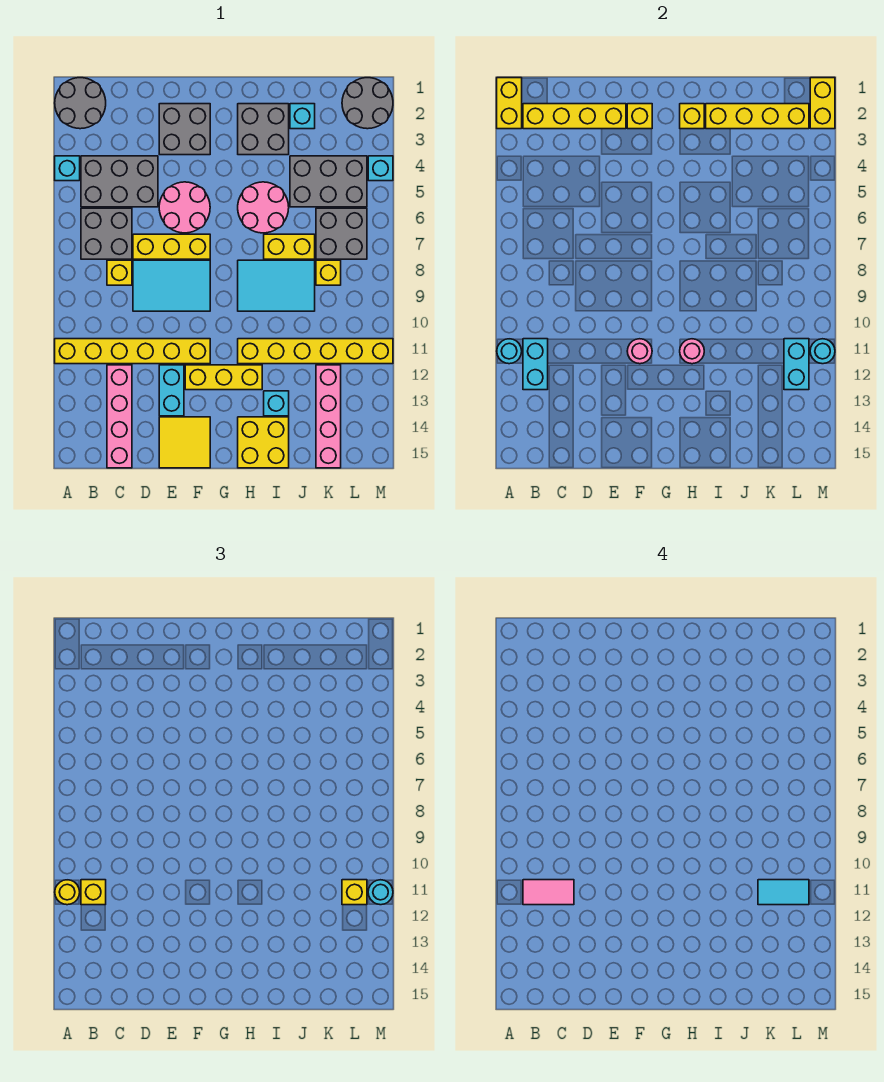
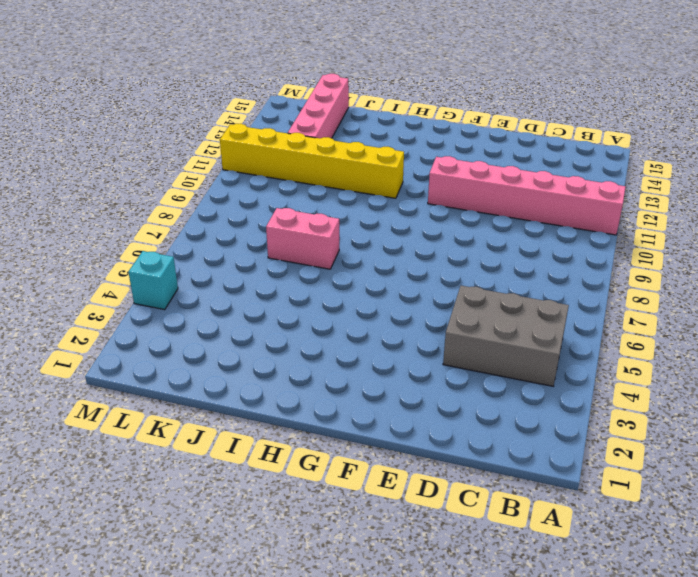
pink 1x6 brick [428,156,625,235] -> yellow 1x6 brick [55,339,210,364]
pink 1x2 brick [266,208,339,269] -> yellow 1x2 brick [264,234,315,259]
none -> grey 2x2 round brick [55,78,106,129]
none -> cyan 1x1 brick [55,156,80,181]
none -> grey 2x2 brick [81,208,132,259]
none -> yellow 1x1 brick [107,260,132,285]

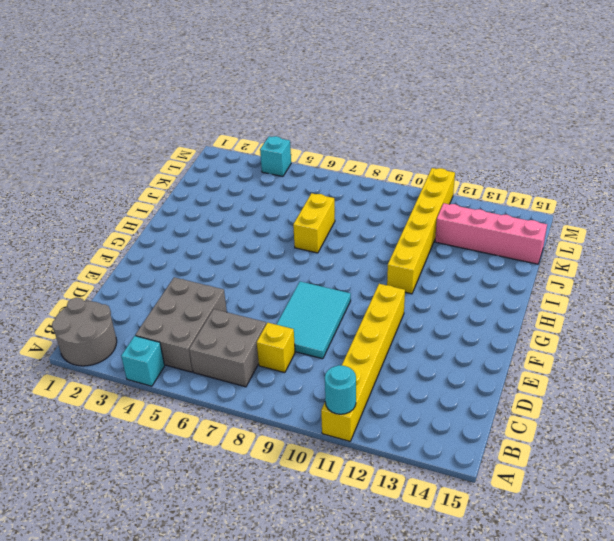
none -> pink 1x4 brick [107,365,132,468]
none -> yellow 1x3 brick [133,234,210,259]
none -> grey 2x2 brick [159,104,210,155]
none -> pink 2x2 round brick [159,182,210,233]

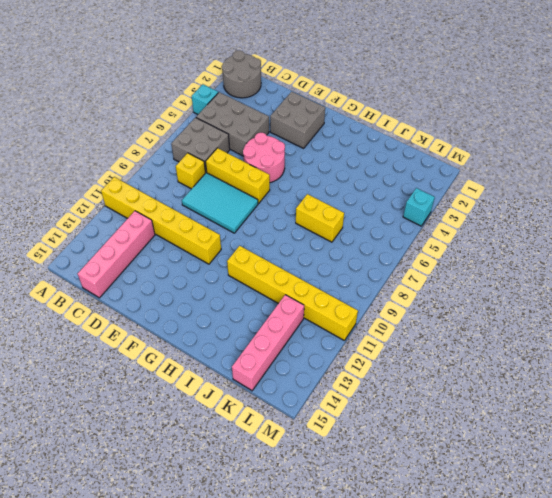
none -> cyan 1x2 brick [159,365,184,416]
none -> yellow 2x2 tile [159,417,210,468]
none -> yellow 1x3 brick [185,365,262,390]
none -> grey 2x2 brick [238,104,289,155]

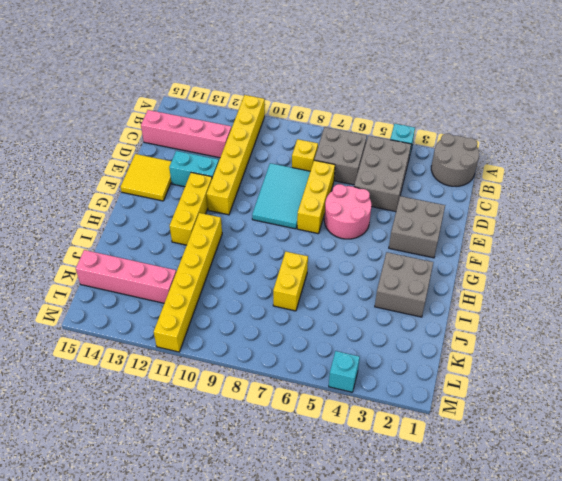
none -> pink 2x2 round brick [238,182,289,233]
none -> cyan 2x3 tile [238,260,315,311]
none -> yellow 2x2 brick [238,417,289,468]
none -> cyan 1x1 brick [264,391,289,416]

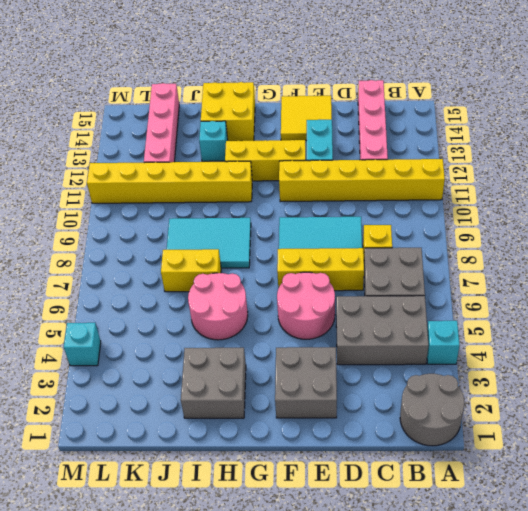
none -> cyan 1x1 brick [290,104,315,129]
none -> grey 2x3 brick [290,156,367,207]
none -> grey 2x2 brick [316,208,367,259]
none -> yellow 1x1 brick [316,260,341,285]

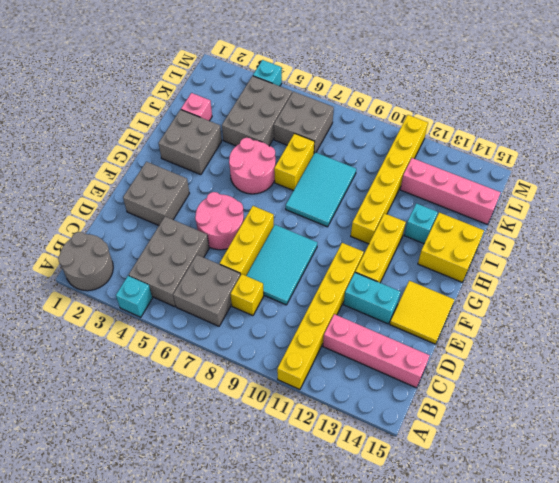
pink 1x1 brick [181,93,212,121] -> cyan 1x1 brick [290,104,315,129]
none -> yellow 1x1 brick [316,260,341,285]
none -> grey 2x2 round brick [342,78,393,129]
none -> yellow 1x2 brick [497,78,522,129]
none -> cyan 1x1 round brick [497,339,522,364]

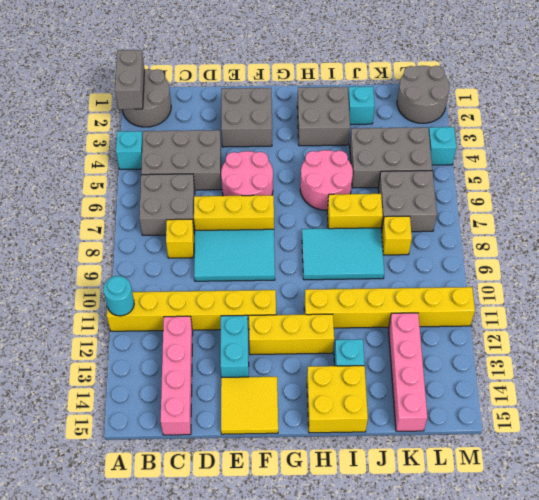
grey 1x2 brick [115,50,144,109] -> yellow 1x2 brick [497,78,522,129]
none -> yellow 1x4 brick [523,104,626,129]
none -> cyan 1x2 brick [523,339,548,390]
none -> yellow 1x1 brick [627,104,652,129]
none -> pink 1x1 round brick [627,339,652,364]

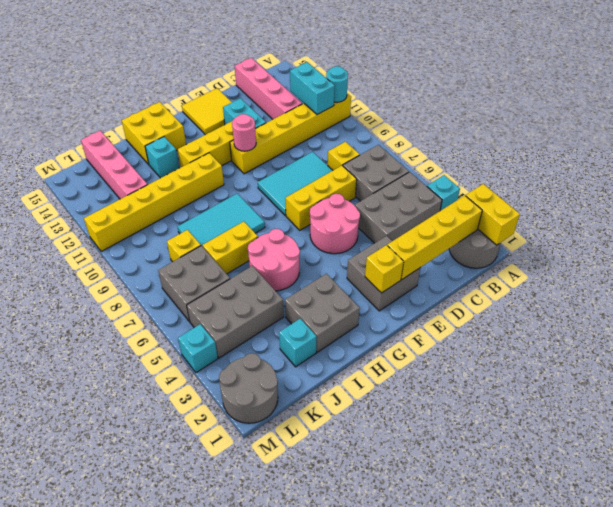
none -> yellow 1x1 brick [680,104,704,129]
none -> pink 1x1 round brick [680,339,704,364]
none -> yellow 1x4 brick [706,104,809,129]
none -> cyan 1x2 brick [784,339,809,390]

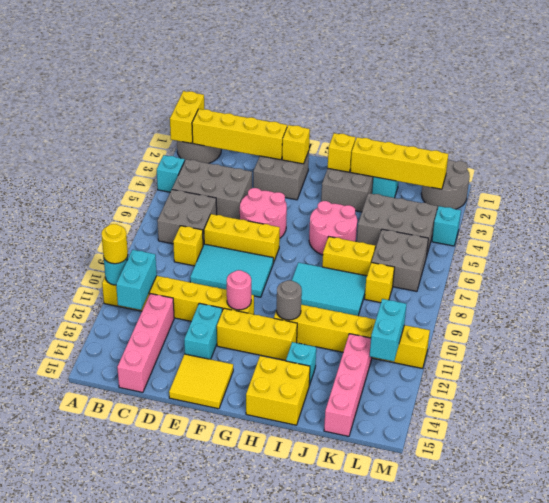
grey 1x1 round brick [276,280,302,320] -> pink 1x1 round brick [680,339,704,364]
none -> yellow 1x2 brick [810,78,835,129]
none -> cyan 1x1 round brick [810,339,835,364]
none -> yellow 1x1 brick [81,880,106,905]
none -> yellow 1x1 brick [342,880,367,905]

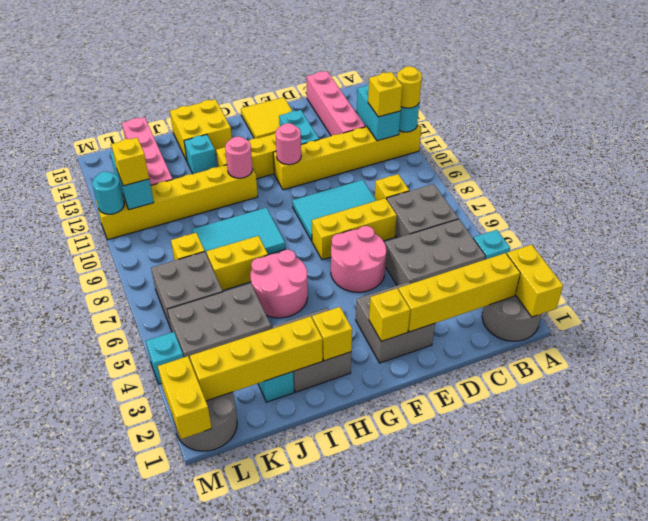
none -> cyan 1x1 round brick [368,880,393,905]
none -> pink 1x2 tile [523,880,574,905]
none -> cyan 1x2 tile [758,880,809,905]

